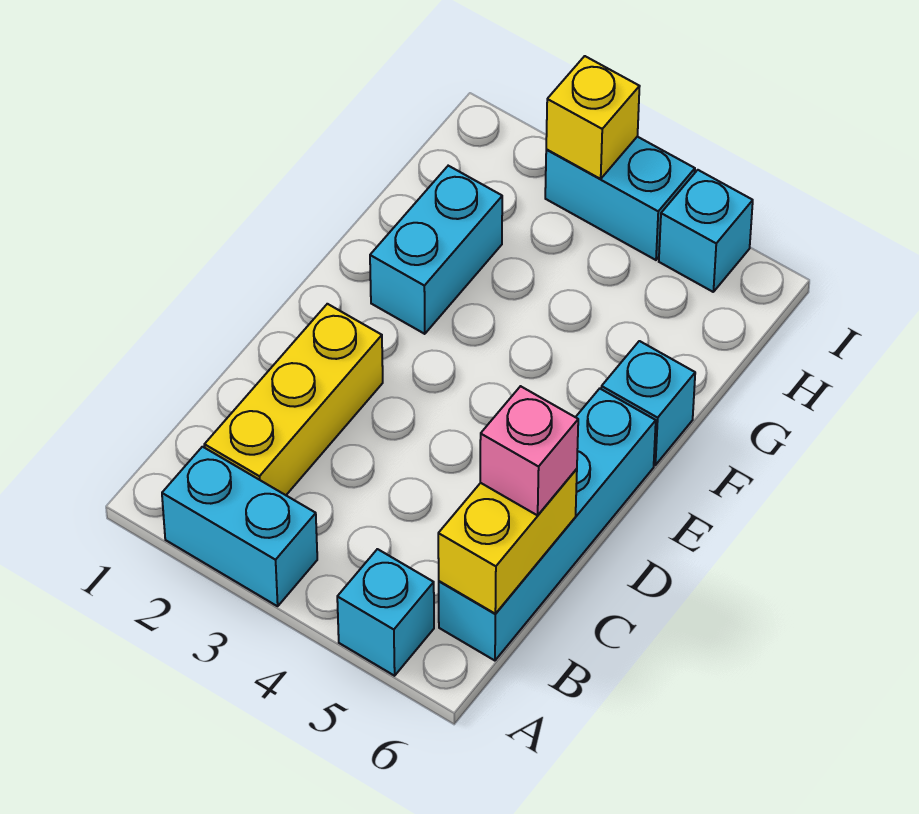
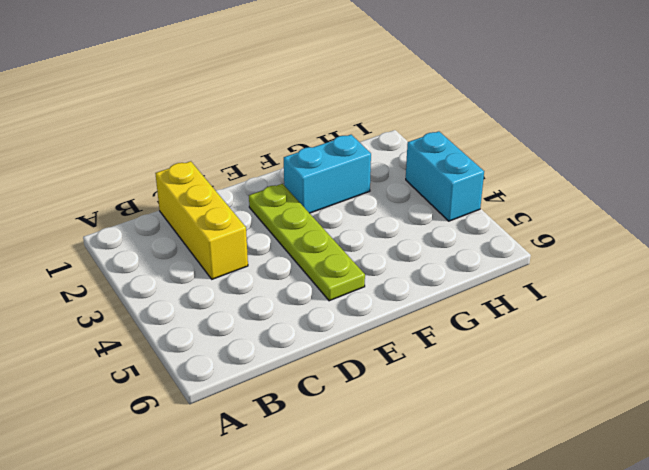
yellow 1x3 brick [155,161,248,279] -> yellow 1x3 brick turned to [204,304,383,495]
lime 1x4 plate [249,184,365,301] -> none
none -> cyan 1x2 brick [162,447,317,606]
none -> cyan 1x1 brick [337,549,434,676]

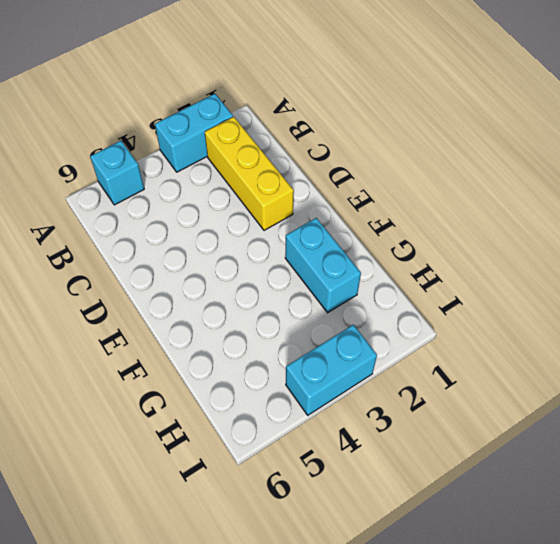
none -> cyan 1x4 brick [439,389,656,661]
none -> cyan 1x1 brick [601,341,695,465]

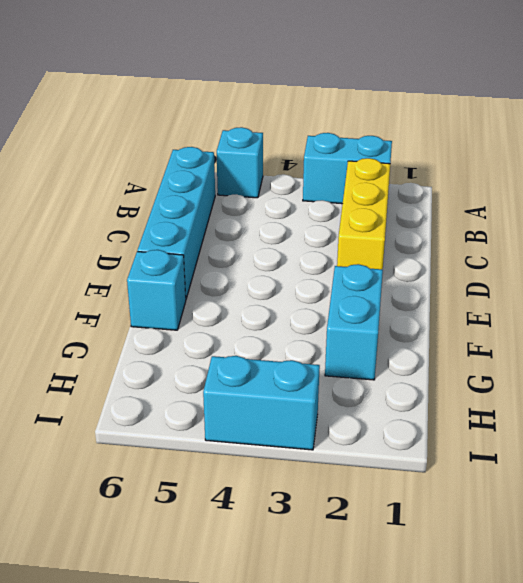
none -> cyan 1x1 brick [659,170,753,292]
none -> yellow 1x2 brick [438,469,577,614]

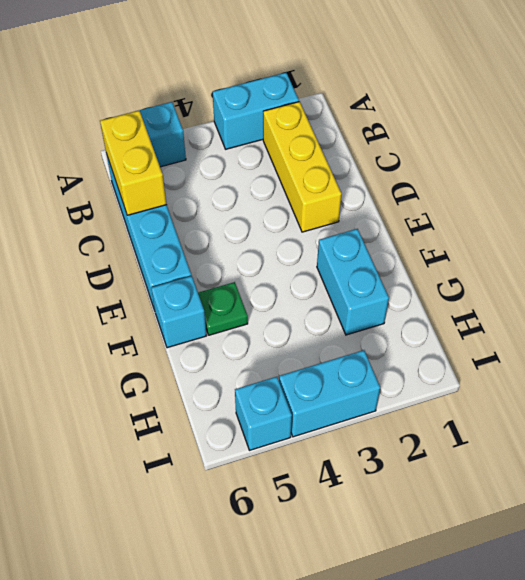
green 1x1 plate [198,282,248,335] -> none
none -> yellow 1x1 brick [546,56,640,179]
none -> pink 1x1 brick [480,386,578,515]

